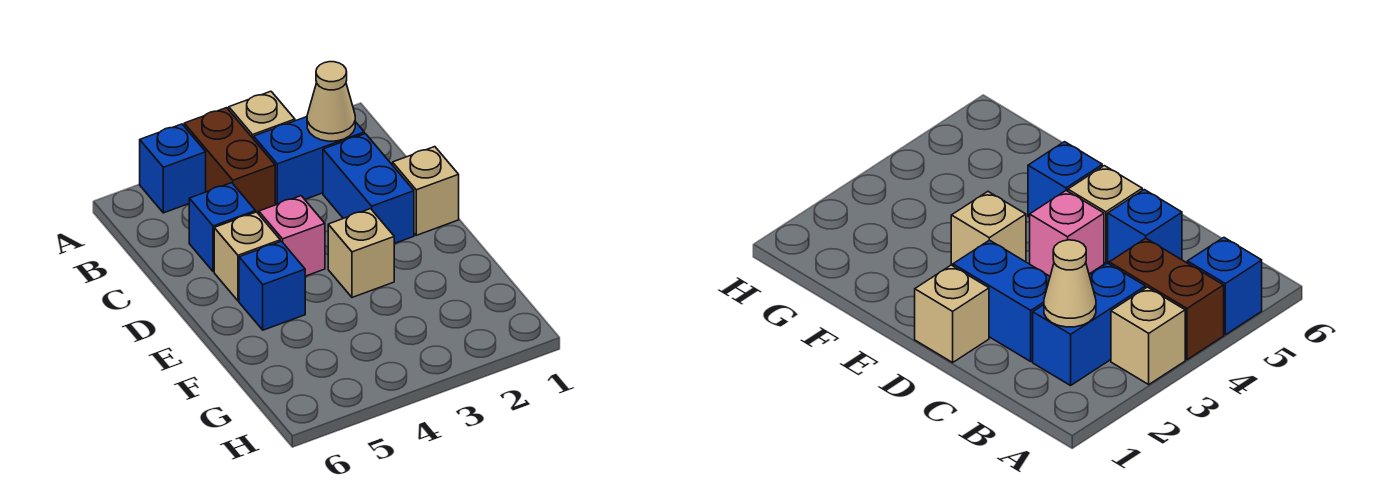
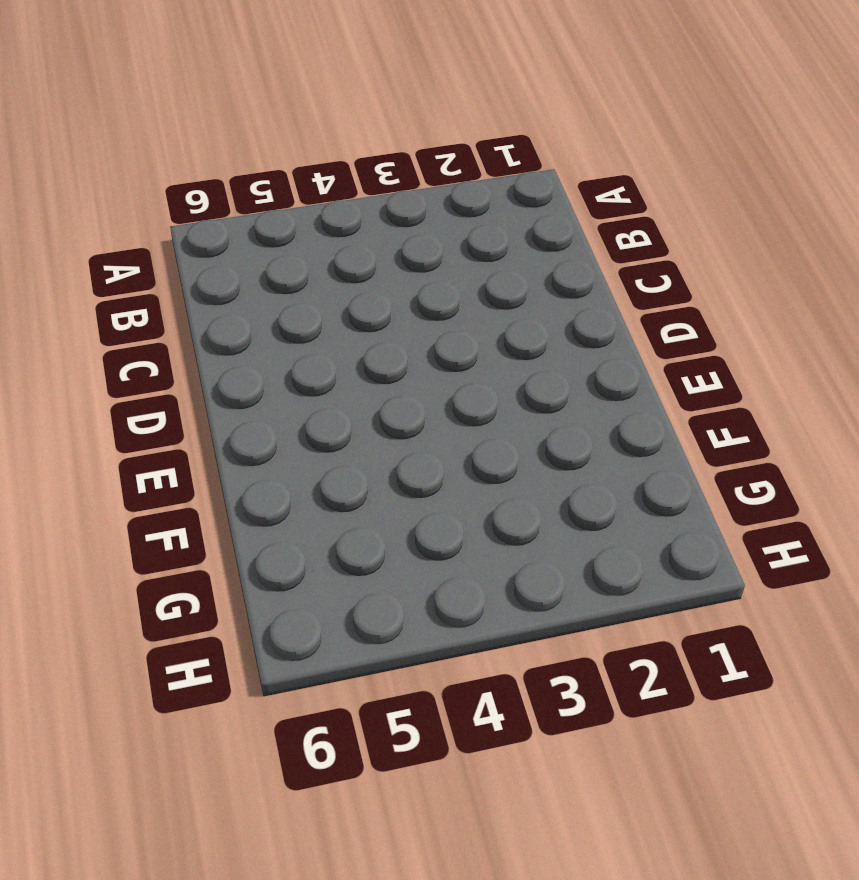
none -> tan 1x1 brick [229,91,295,139]
none -> brown 1x2 brick [184,108,275,214]
none -> blue 1x1 brick [140,124,206,213]

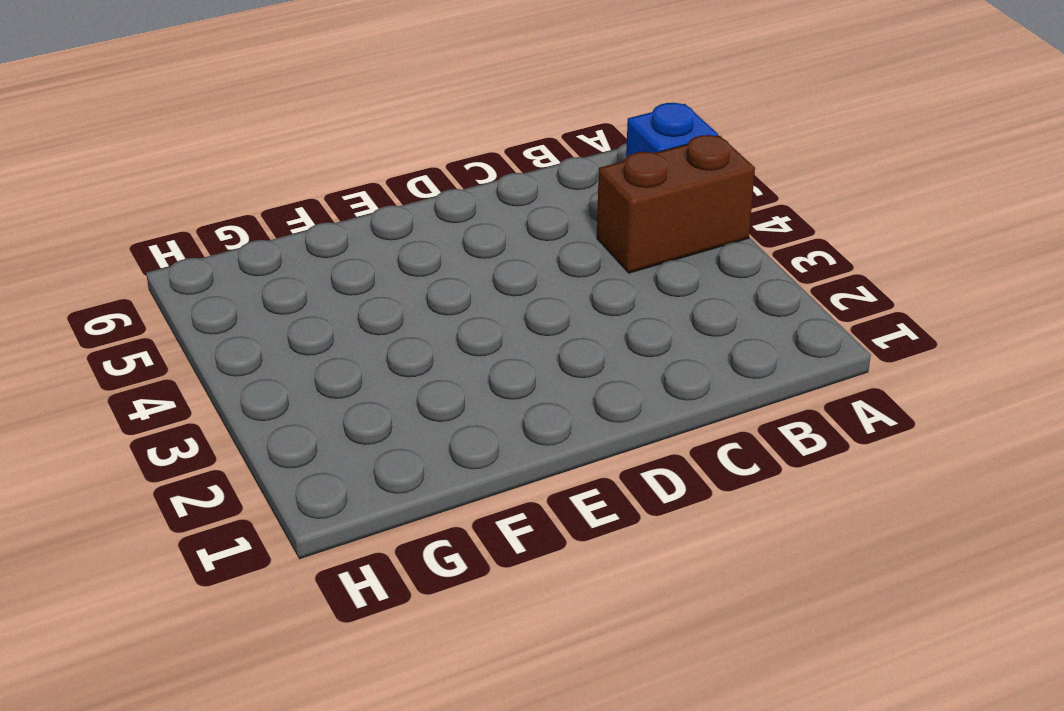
none -> tan 1x1 brick [229,91,295,139]
none -> blue 1x2 brick [254,117,364,205]
none -> blue 1x2 brick [323,134,414,244]

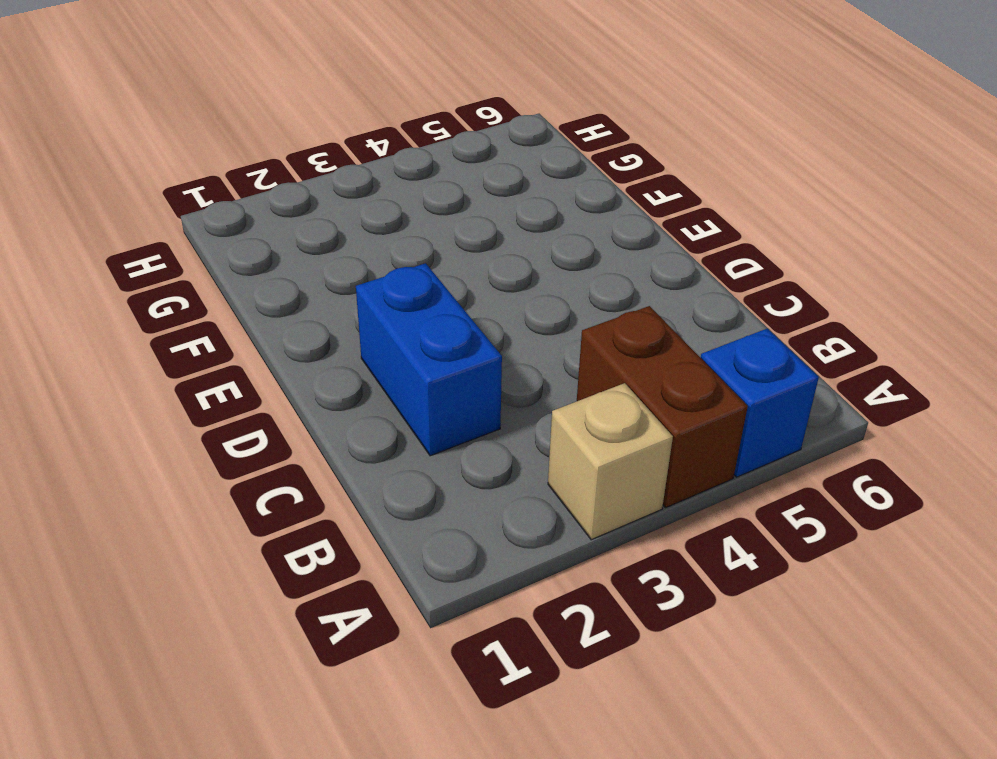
none -> blue 1x2 brick [254,117,364,205]
none -> blue 1x1 brick [189,183,256,272]
none -> tan 1x1 brick [393,147,459,235]

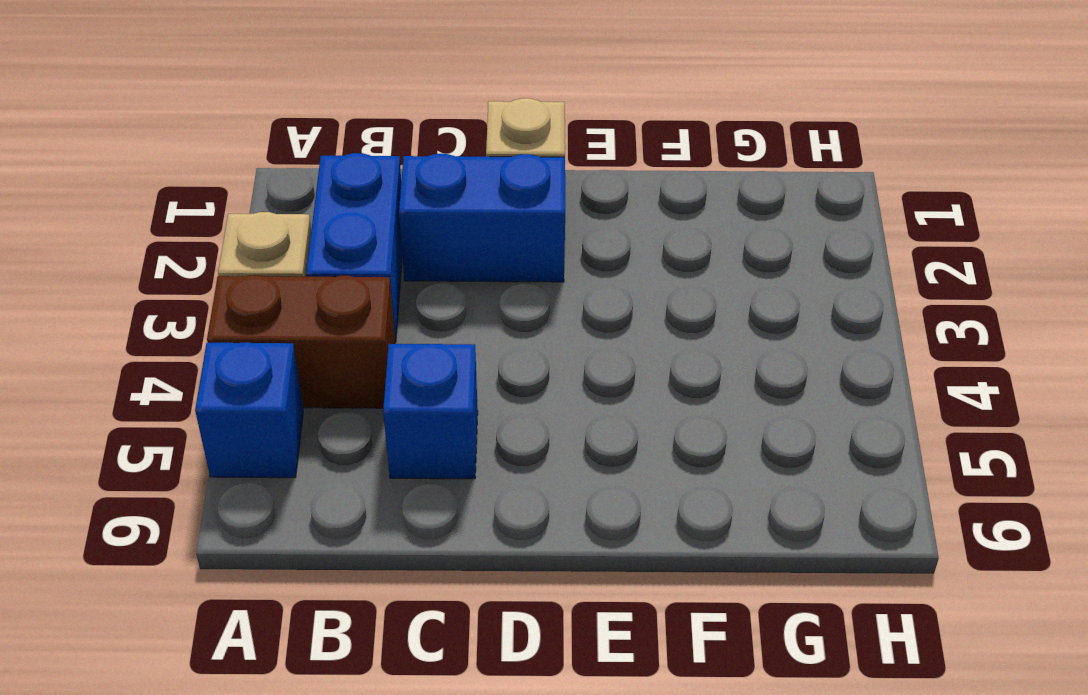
none -> pink 1x1 brick [259,196,325,276]
none -> tan 1x1 brick [214,212,280,301]
none -> tan 1x1 brick [328,209,394,297]

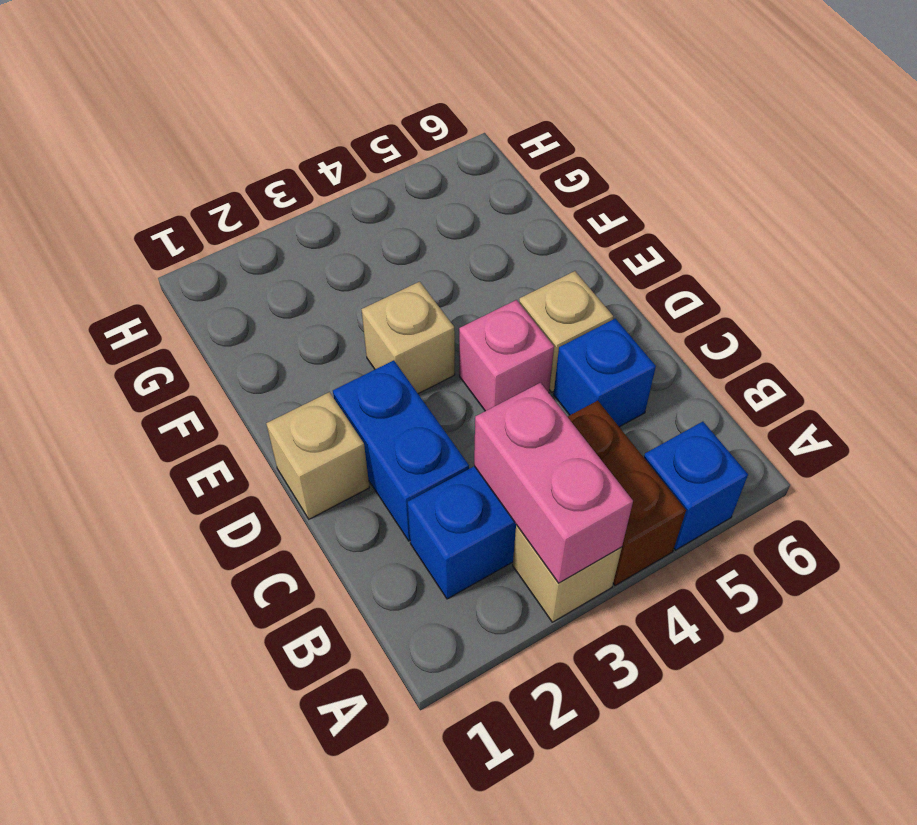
pink 1x2 brick [474,383,633,583] -> none
none -> blue 1x1 brick [239,241,305,330]
none -> tan 1x1 cone [307,62,355,141]

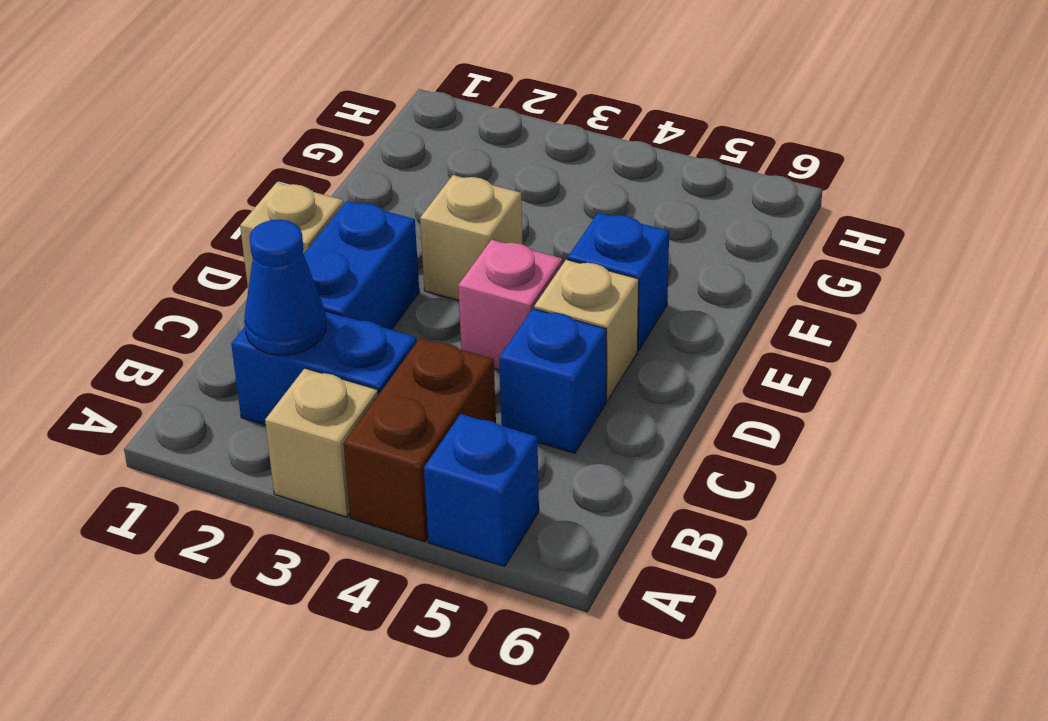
blue 1x1 cone [244,220,326,355] -> tan 1x1 cone [307,62,355,141]

